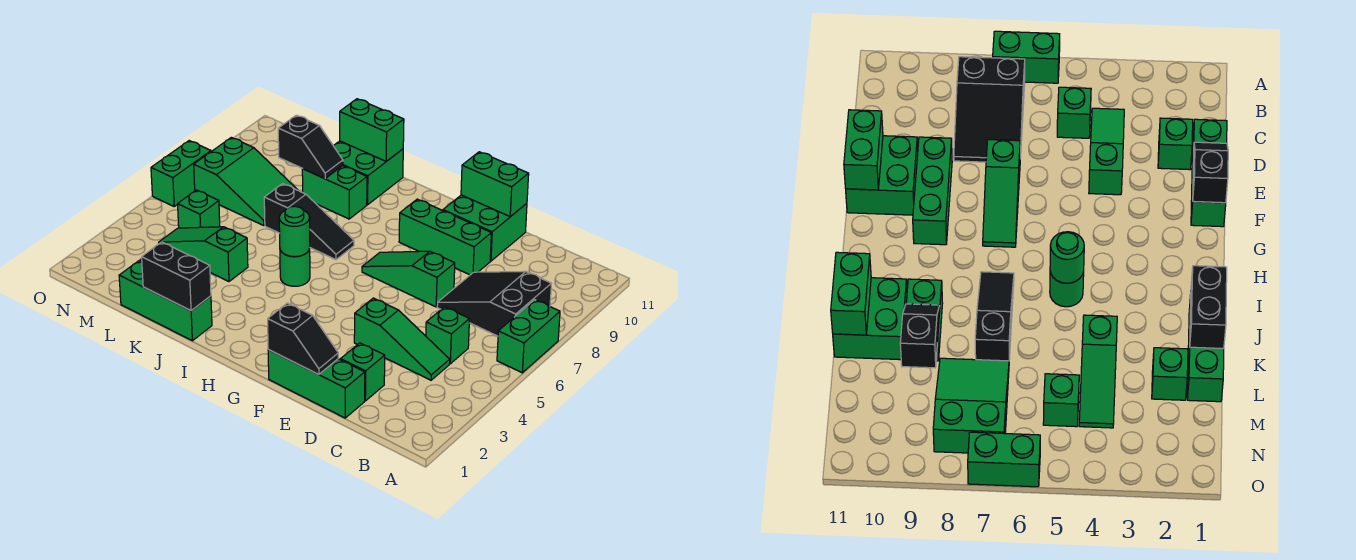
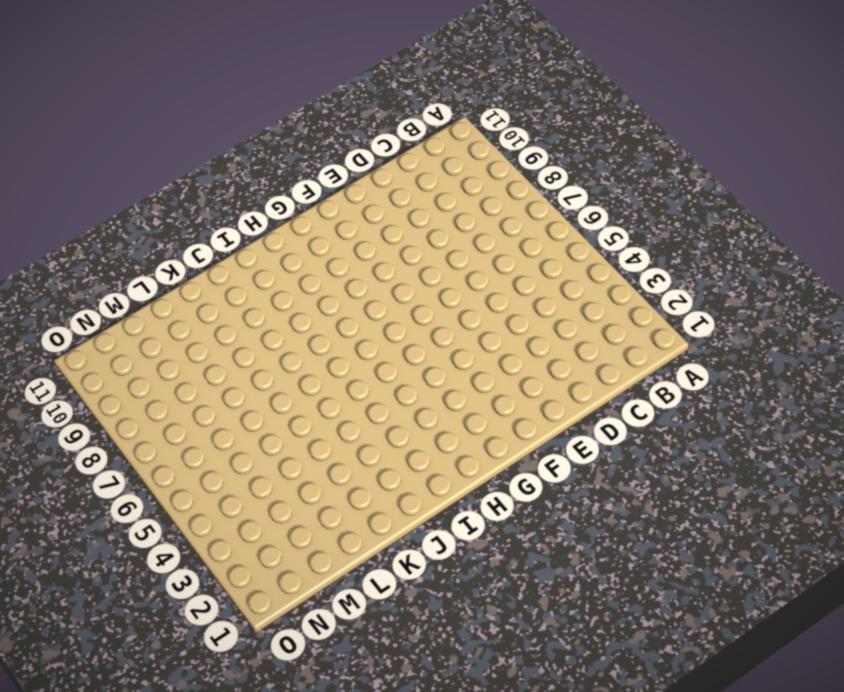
none -> green 1x2 brick [497,300,560,373]
none -> black 2x3 slope [437,271,551,336]
none -> green 1x3 slope [354,298,450,380]

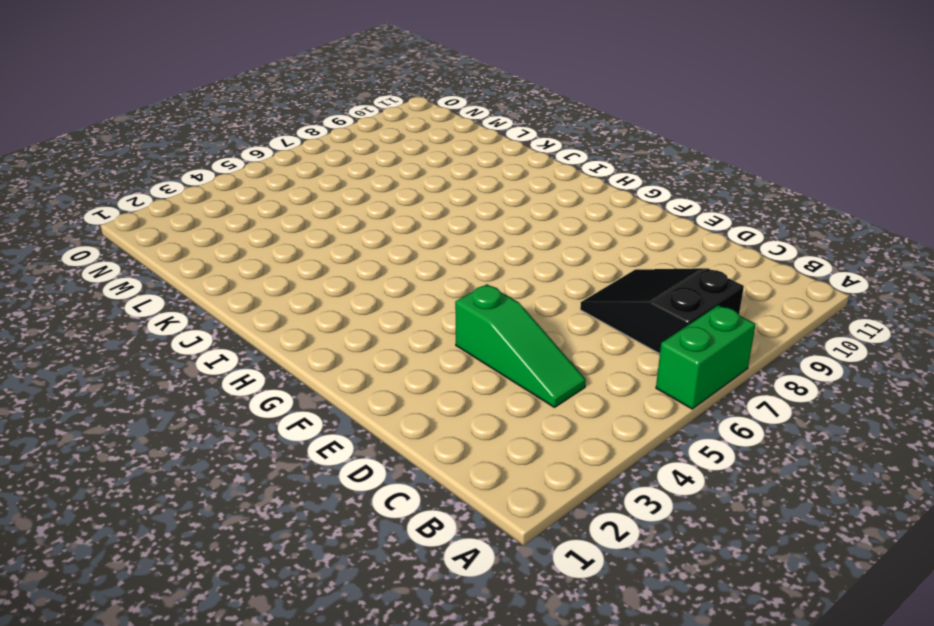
none -> green 1x1 brick [426,307,469,364]
none -> green 1x3 brick [268,350,365,418]
none -> green 1x1 brick [341,343,385,401]

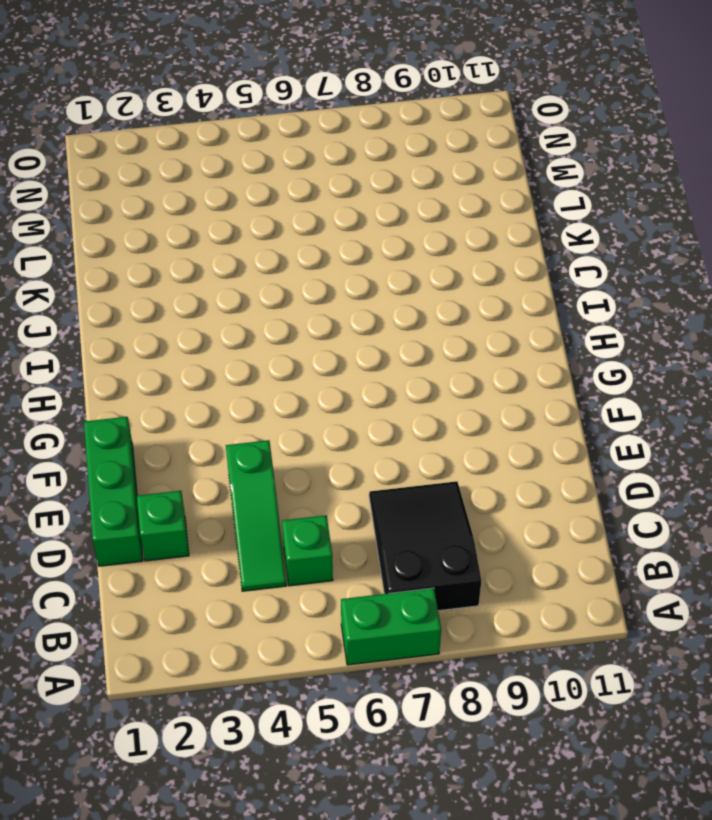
none -> green 1x3 slope [362,251,455,307]
none -> green 1x3 brick [399,199,491,275]
none -> green 2x2 brick [443,195,527,261]

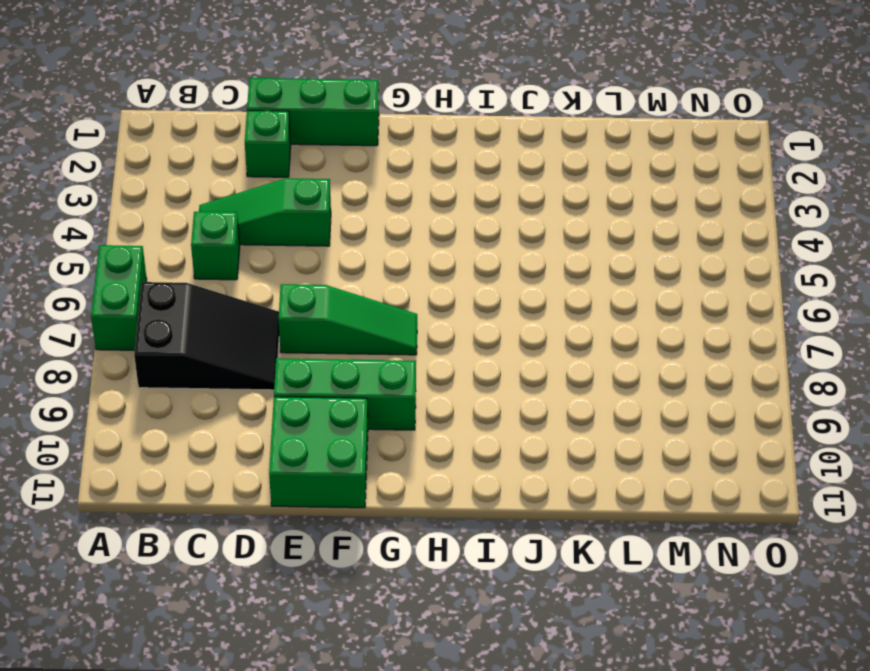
none -> green 1x1 round brick [280,249,310,286]
none -> black 1x3 slope [264,184,354,260]
none -> green 1x3 brick [119,261,212,341]

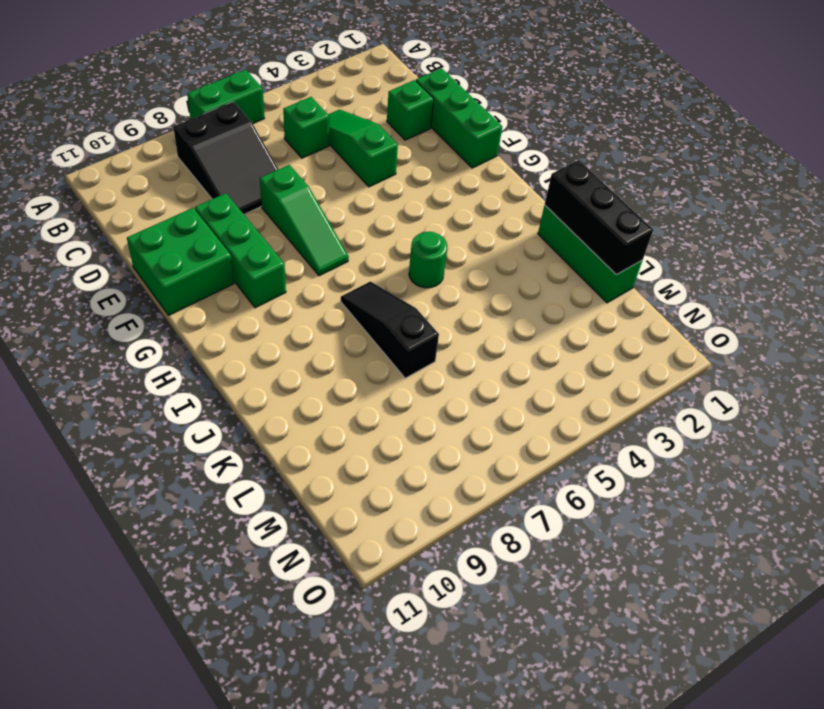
black 1x3 brick [545,160,653,275] -> black 1x2 brick [142,242,211,311]
none -> green 1x2 brick [302,166,367,219]
none -> green 2x2 brick [334,141,403,205]
none -> green 1x3 slope [159,227,248,282]

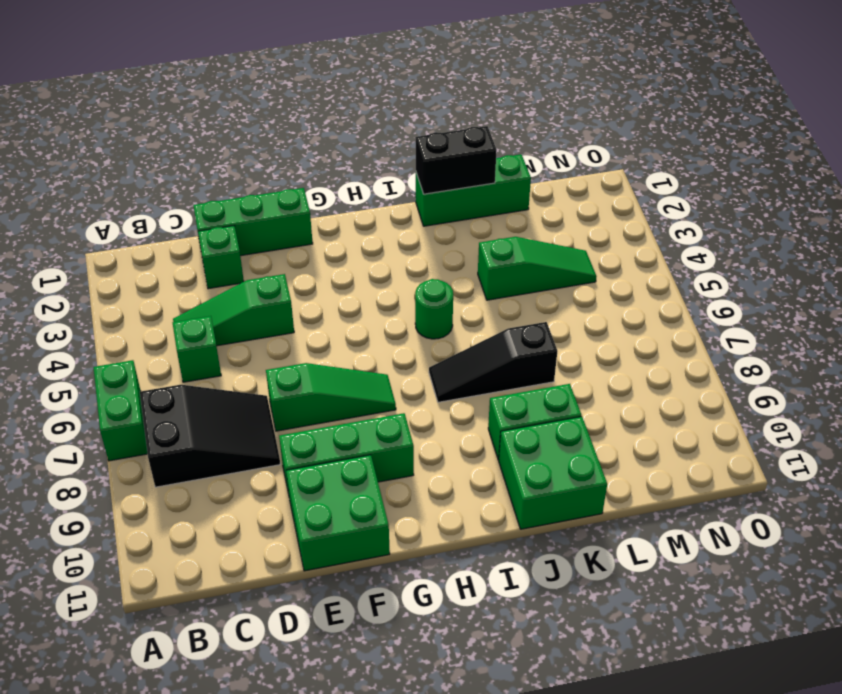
none -> green 1x1 brick [1152,348,1188,400]
none -> green 2x3 slope [194,137,297,225]
none -> green 1x1 brick [178,190,220,228]

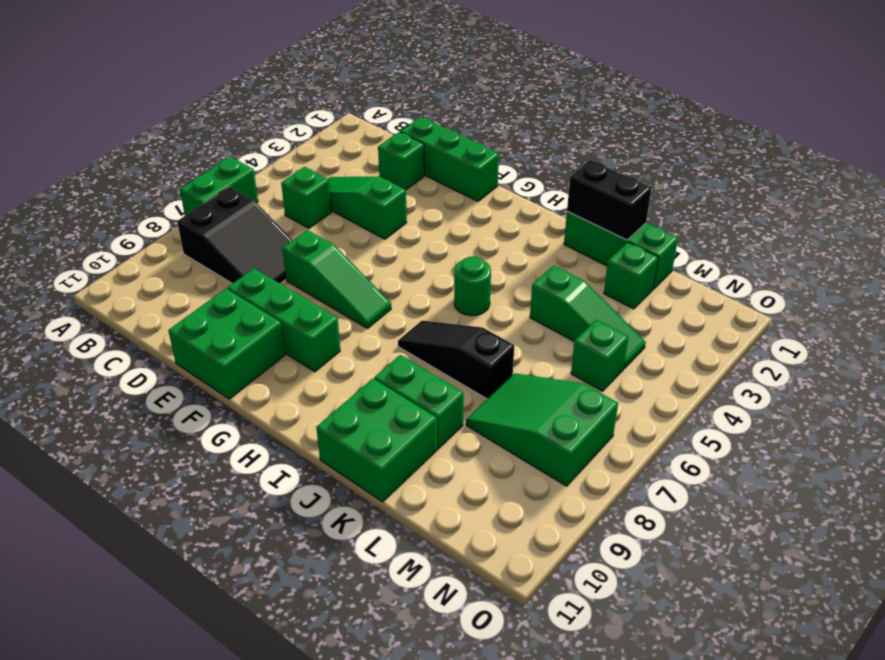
none -> green 1x2 brick [151,141,211,206]
none -> black 1x2 slope [268,303,338,375]
none -> green 1x2 brick [461,152,529,217]

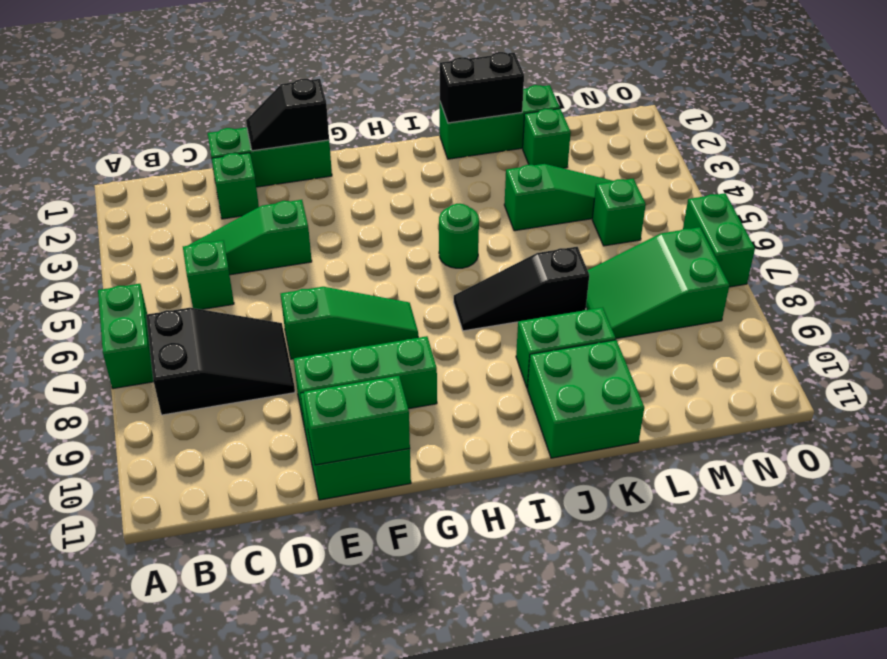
none -> green 1x1 round brick [279,206,310,257]
none -> green 1x2 brick [340,99,404,161]
none -> black 1x2 slope [278,115,343,179]

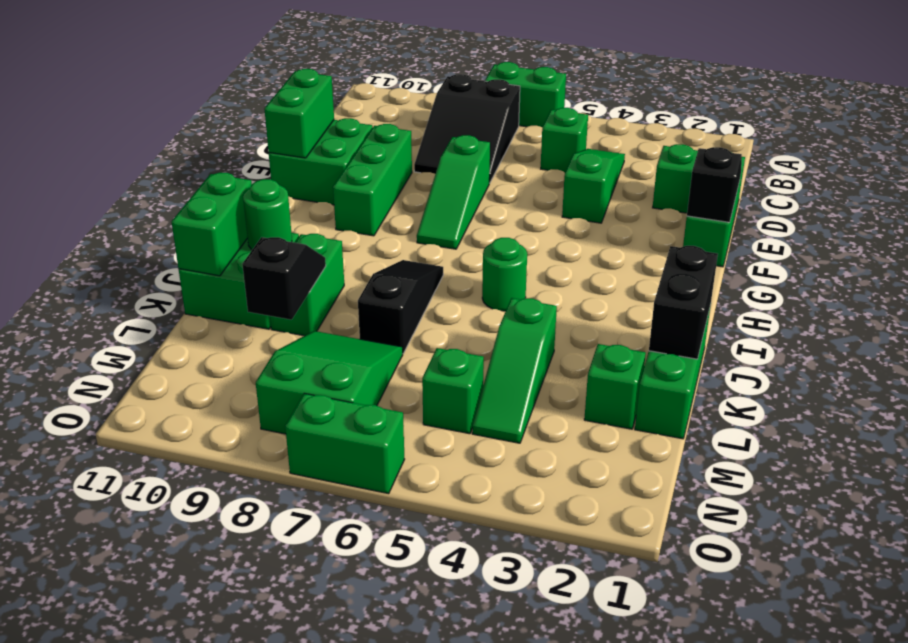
green 1x1 round brick [243,179,292,250] -> green 1x1 round brick moved to [279,206,310,257]

